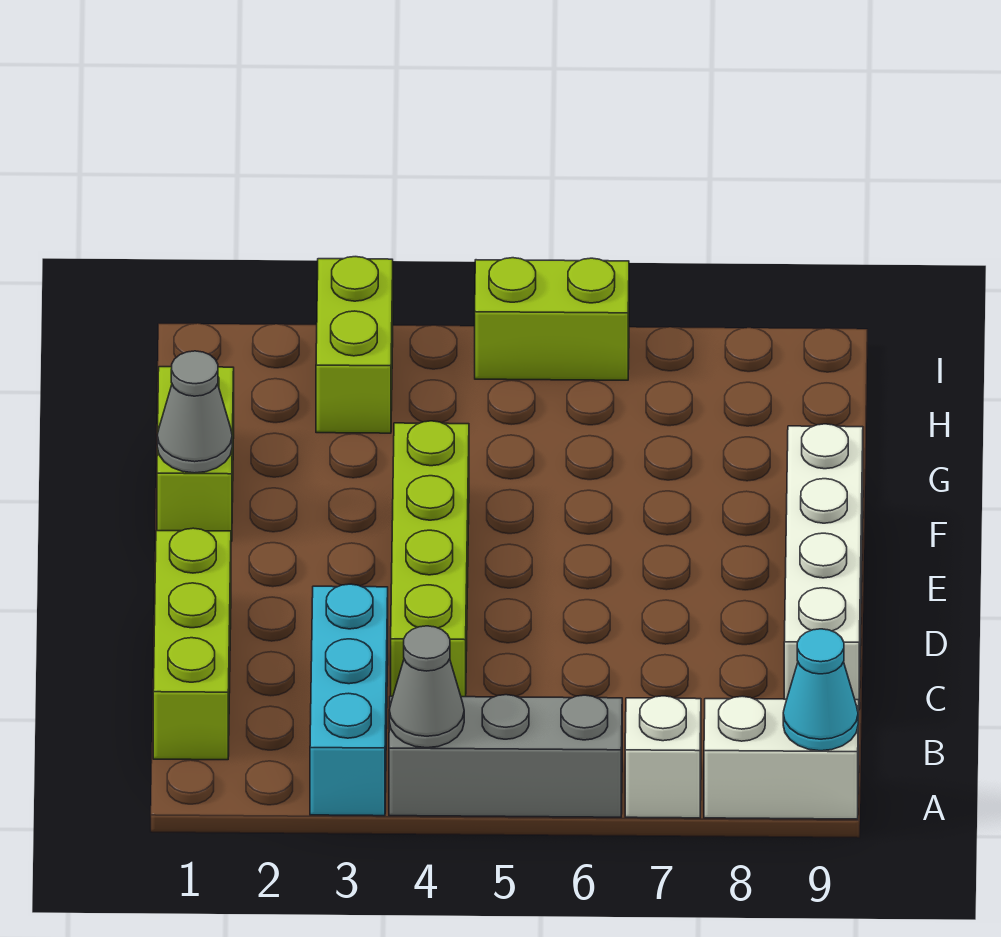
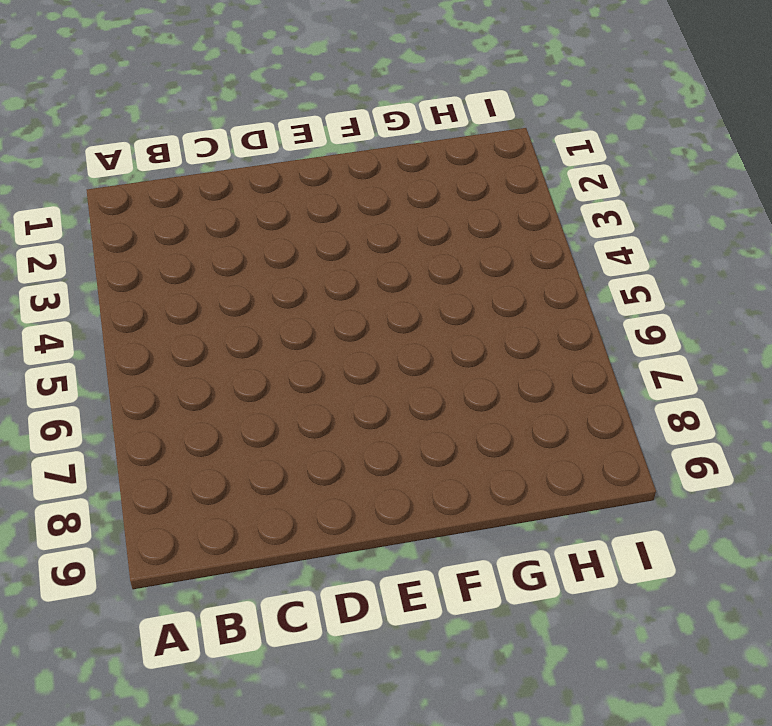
none -> cyan 1x3 brick [310,584,388,816]
none -> grey 1x3 brick [389,695,622,817]
none -> white 1x1 brick [625,696,701,818]

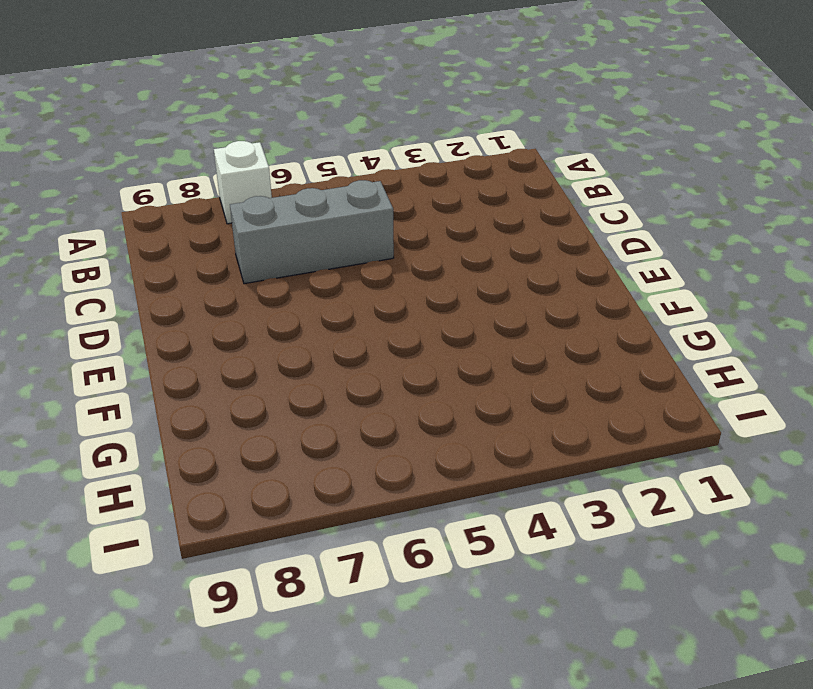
grey 1x3 brick [230,180,394,284] -> grey 1x3 brick moved to [389,695,622,817]
none -> cyan 1x3 brick [310,584,388,816]
none -> white 1x2 brick [704,696,859,819]
none -> lime 1x3 brick [153,528,231,760]

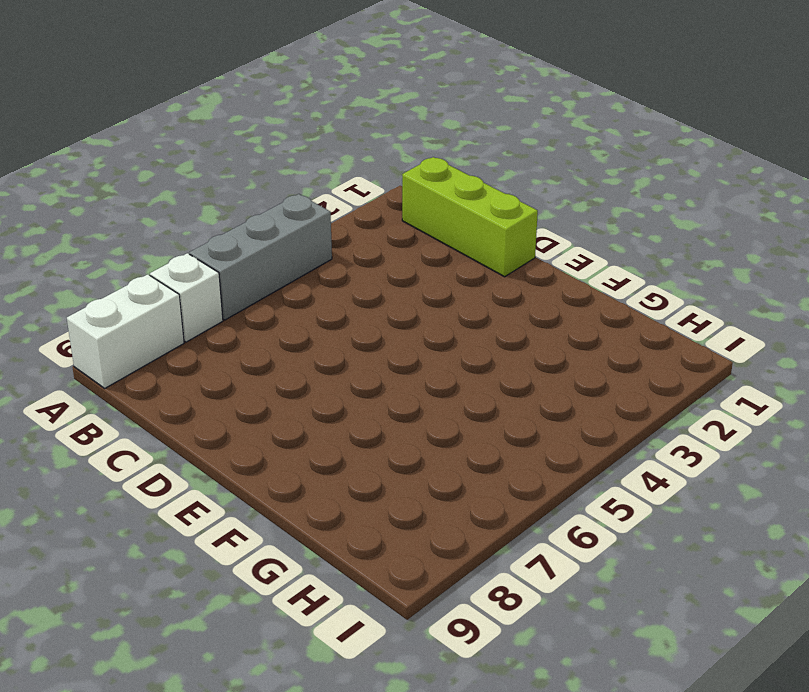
none -> cyan 1x3 brick [310,584,388,816]
none -> lime 1x4 brick [391,421,469,697]
none -> white 1x4 brick [784,424,863,709]

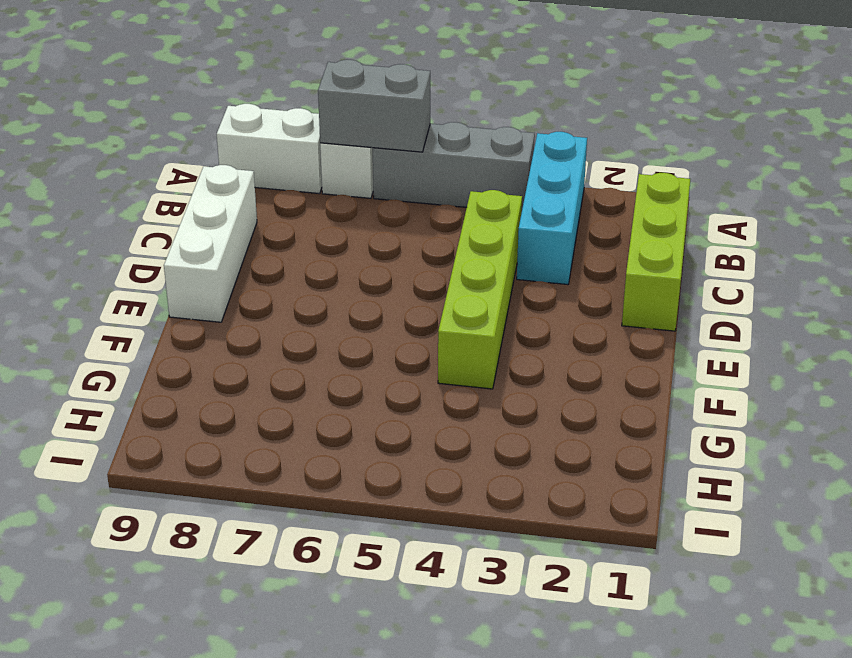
grey 1x2 brick [318,60,430,152] -> none
white 1x3 brick [164,165,257,322] -> white 1x4 brick [784,424,863,709]
none -> lime 1x2 brick [157,367,234,541]
none -> lime 1x2 brick [316,257,393,433]
none -> lime 1x2 brick [475,258,629,380]

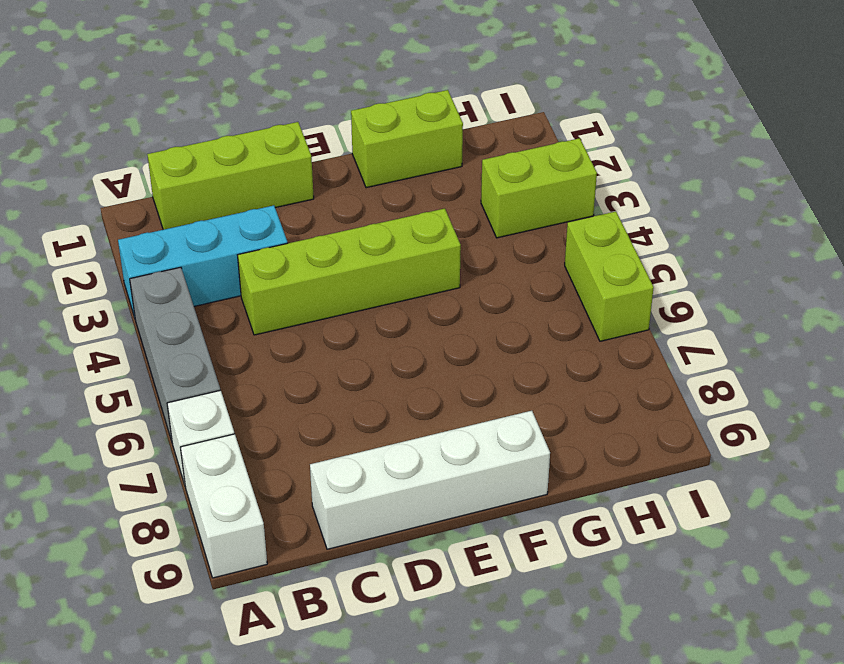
none -> grey 1x1 cone [389,626,464,748]
none -> cyan 1x1 cone [783,629,858,751]
none -> grey 1x1 cone [157,351,232,473]

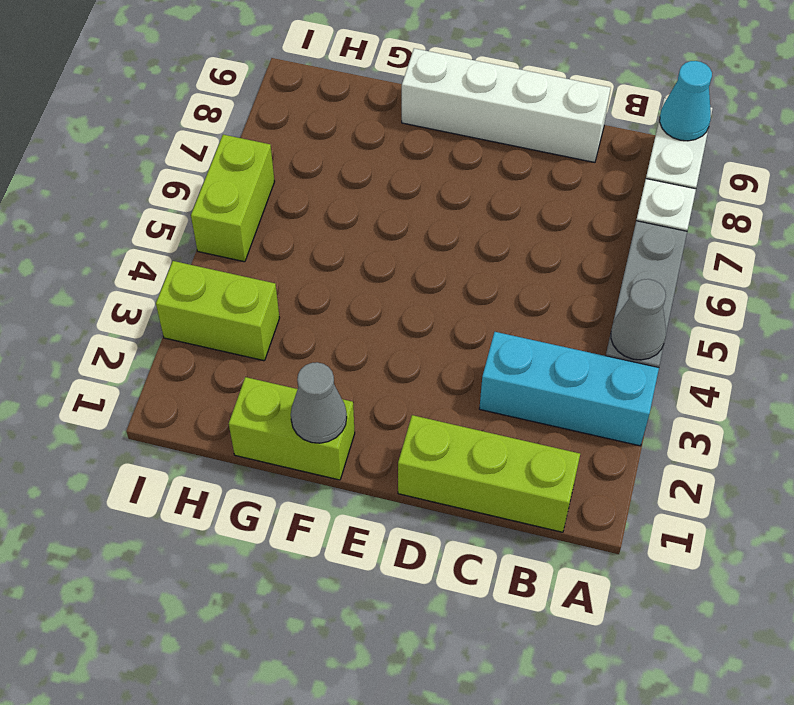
none -> lime 1x4 brick [391,421,469,697]

